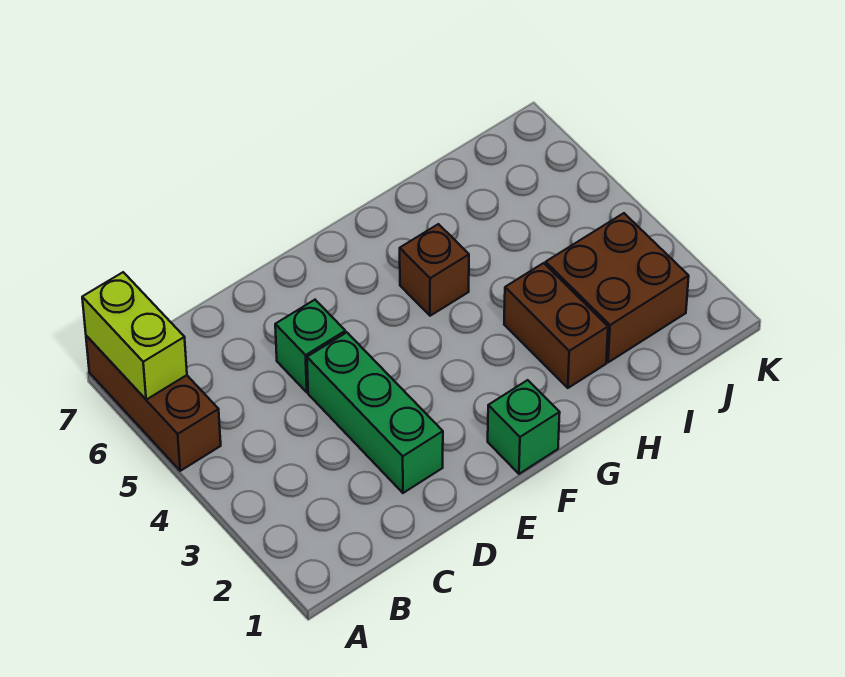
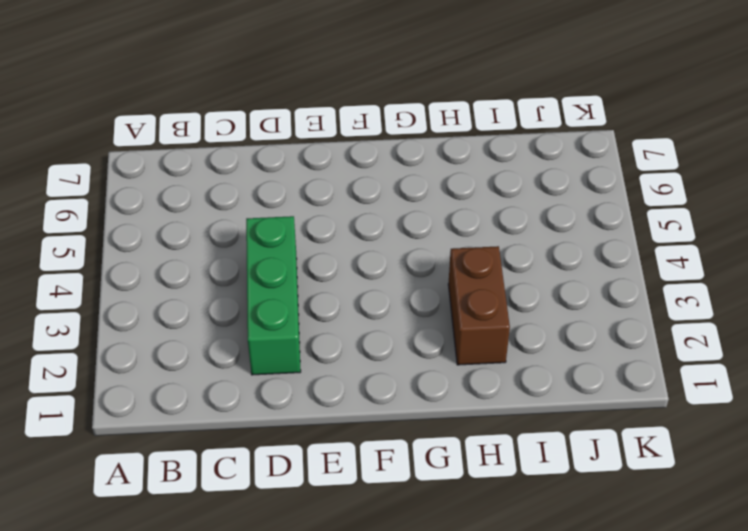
none -> brown 1x3 brick [86,336,221,471]
none -> green 1x1 brick [275,300,345,392]

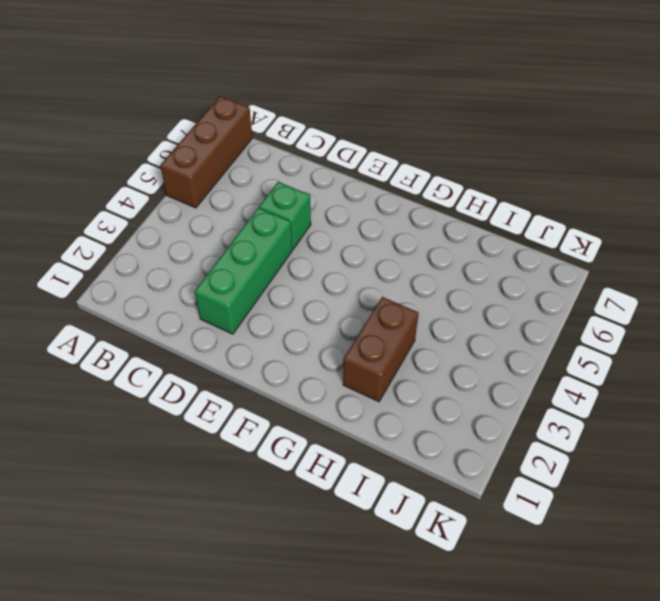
none -> green 1x1 brick [488,380,560,474]
none -> brown 1x1 brick [400,224,469,316]

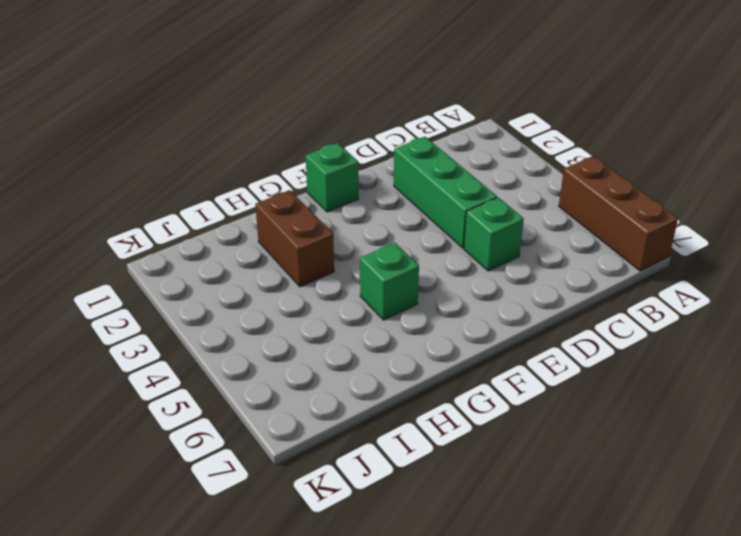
green 1x1 brick [360,243,419,320] -> brown 1x1 brick [400,224,469,316]
none -> brown 2x2 brick [546,213,689,362]
none -> lime 1x2 brick [82,272,187,400]

